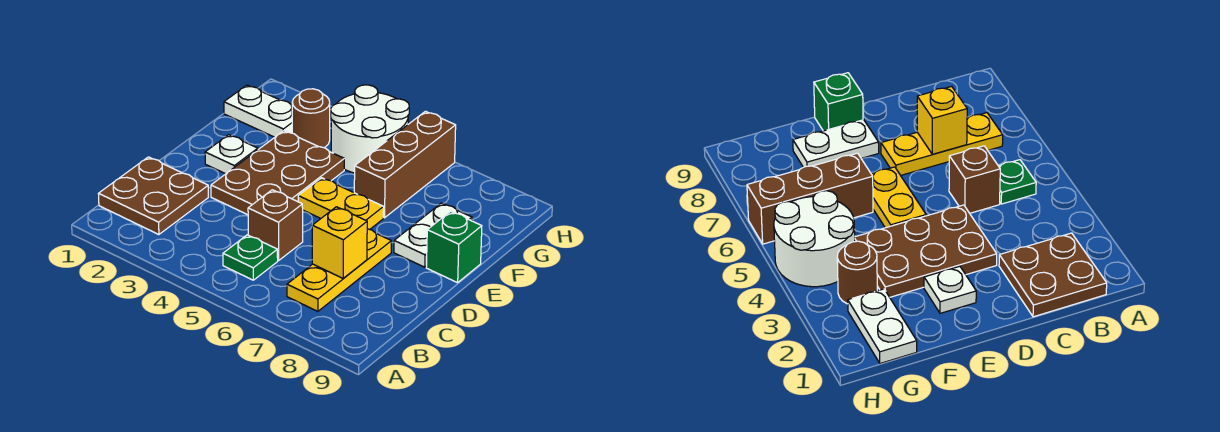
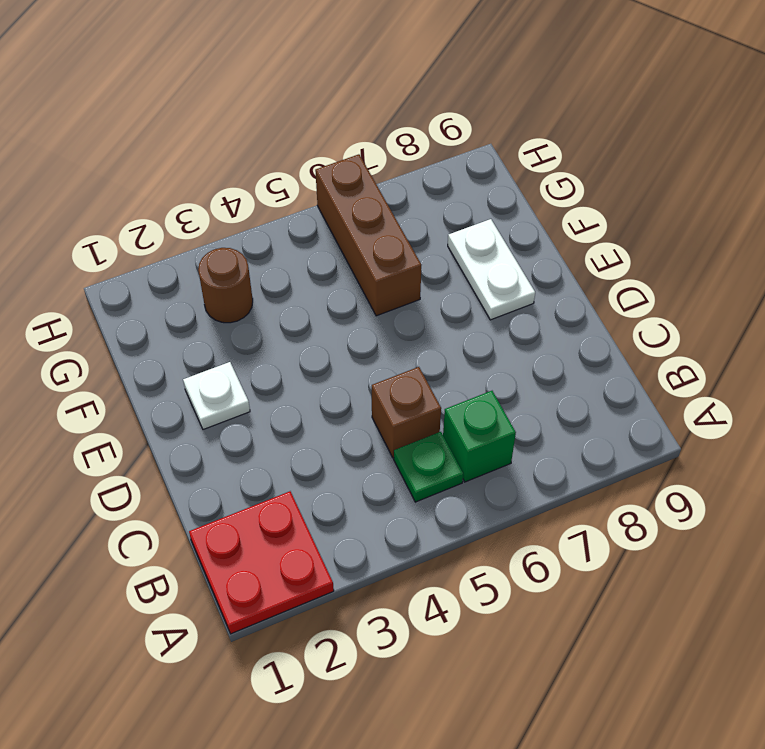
red 2x2 plate [189,491,334,634] -> brown 2x2 plate [98,157,208,235]
green 1x1 brick [443,391,516,482] -> green 1x1 brick moved to [426,211,482,283]
none -> yellow 1x3 plate [287,229,391,311]
none -> brown 2x3 plate [211,131,344,215]
none -> yellow 1x2 plate [298,178,384,229]

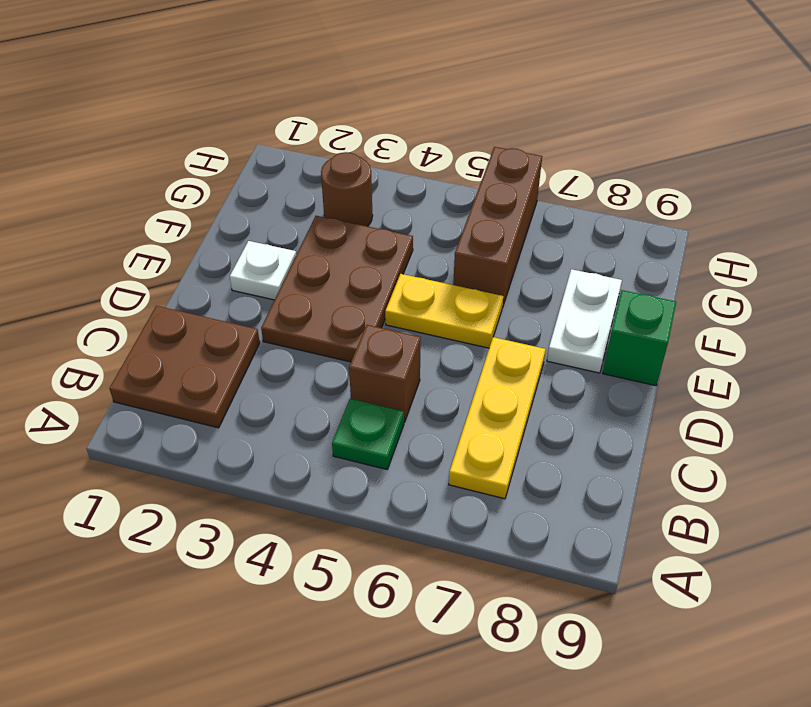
none -> white 1x2 plate [224,85,292,137]
none -> white 2x2 round brick [331,85,409,173]
none -> yellow 1x1 brick [312,207,367,278]

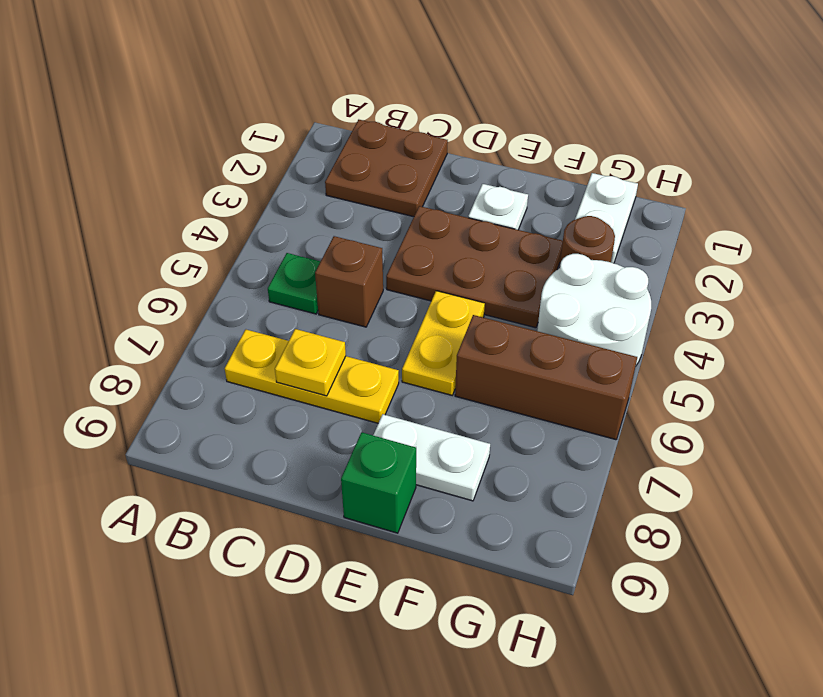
yellow 1x1 plate [275,329,346,396] -> yellow 1x1 brick [312,207,367,278]

